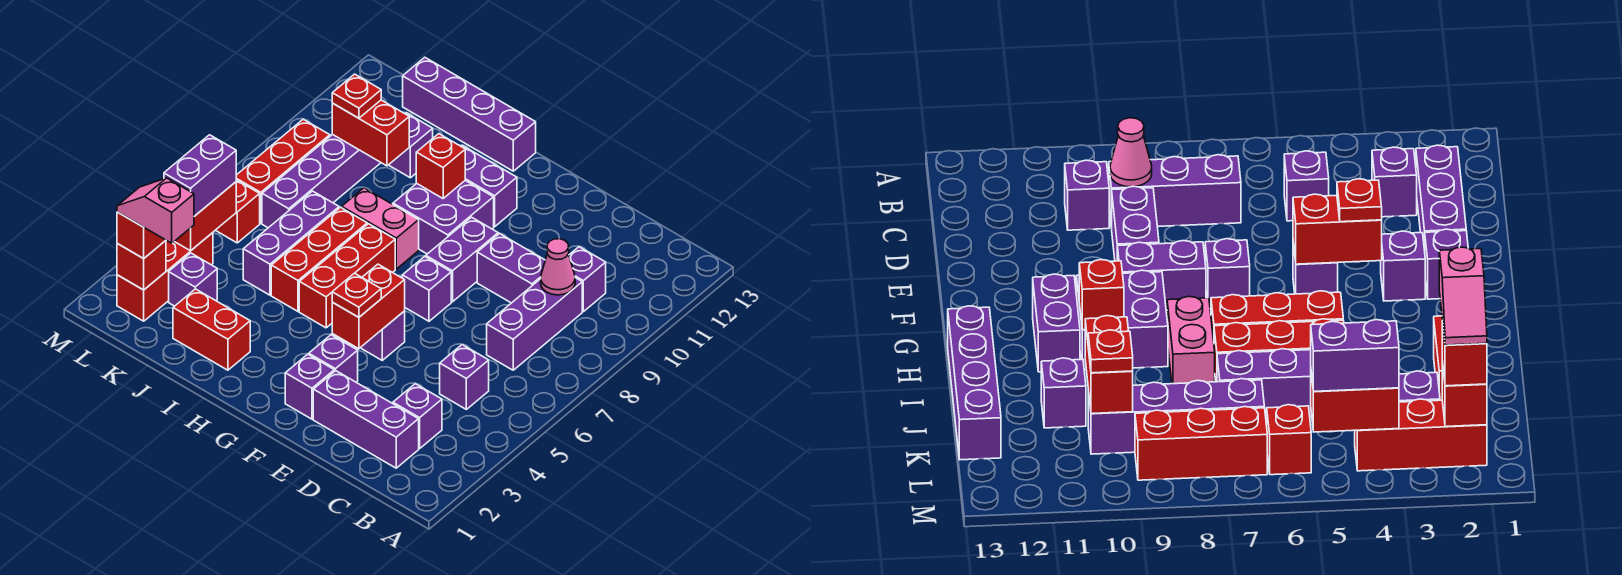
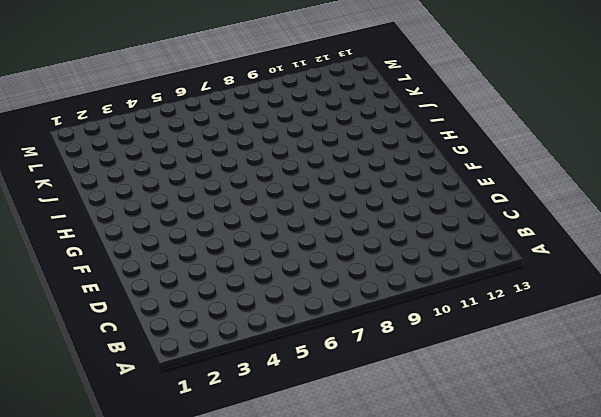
none -> purple 1x3 brick [313,371,419,468]
none -> purple 1x1 brick [393,384,442,449]
none -> purple 1x1 brick [440,345,489,409]
none -> purple 1x3 brick [487,278,582,370]

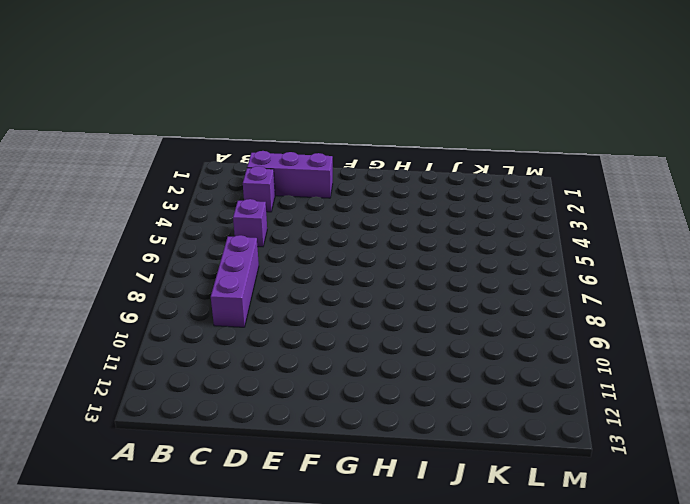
none -> purple 1x1 brick [569,247,606,312]
none -> purple 1x2 brick [477,234,545,303]
none -> purple 1x1 brick [285,354,334,419]
none -> purple 1x1 brick [309,335,358,382]

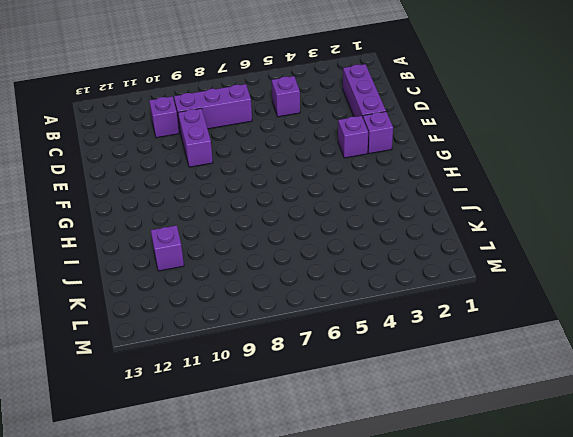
none -> purple 1x1 brick [393,384,442,449]
none -> purple 1x1 brick [361,311,405,360]
none -> purple 1x1 brick [402,256,451,321]
none -> purple 1x2 brick [426,217,498,302]

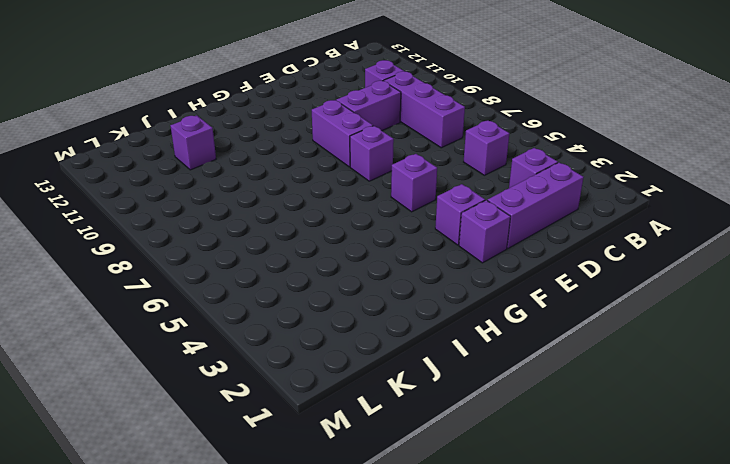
none -> purple 2x2 brick [393,180,494,254]
none -> purple 1x2 brick [461,146,517,227]
none -> red 1x3 brick [299,224,395,328]
none -> pink 1x2 brick [342,188,419,269]

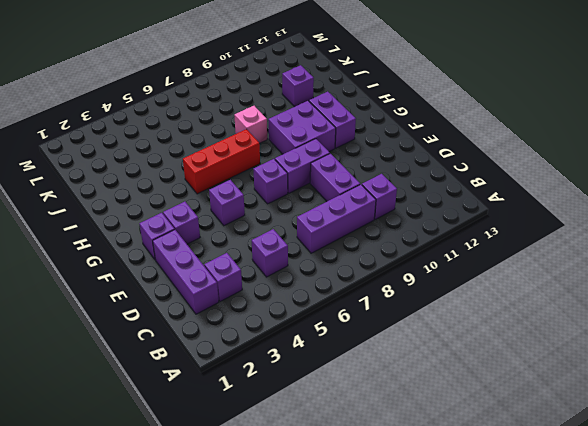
pink 1x1 brick [234,106,267,143] -> pink 1x2 brick [342,188,419,269]
none -> purple 1x4 brick [403,57,536,171]
none -> red 1x2 brick [173,289,250,370]
none -> red 1x3 brick [271,208,367,311]
none -> purple 1x3 brick [243,191,339,295]

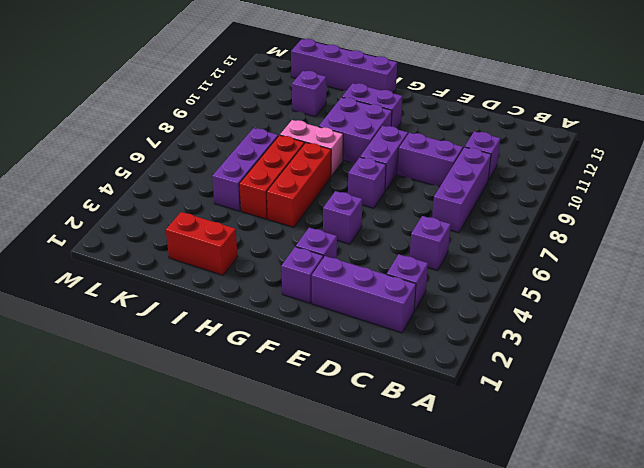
none -> purple 1x1 brick [169,253,217,306]
none -> purple 1x4 brick [262,134,381,228]
none -> red 1x3 brick [117,233,213,321]
none -> red 1x1 brick [216,180,260,243]

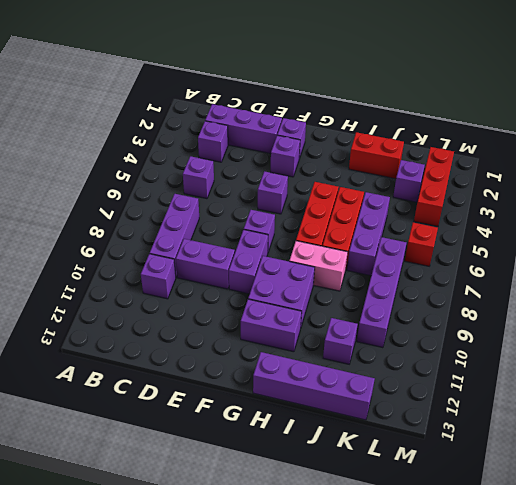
none -> red 1x3 brick [236,119,330,223]
none -> pink 1x1 cone [541,239,575,295]
none -> red 1x2 brick [332,264,405,349]
none -> red 1x1 brick [416,134,465,198]

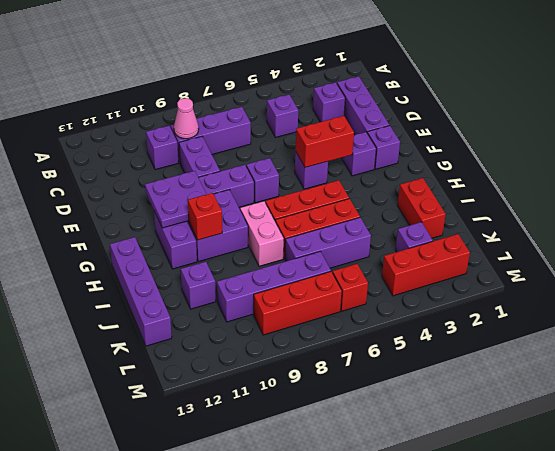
purple 2x2 plate [145,171,206,228] -> none
none -> red 1x2 brick [332,100,409,166]
none -> red 1x1 brick [117,241,166,290]
none -> red 1x2 brick [174,182,236,251]
none -> red 1x1 plate [332,273,381,317]

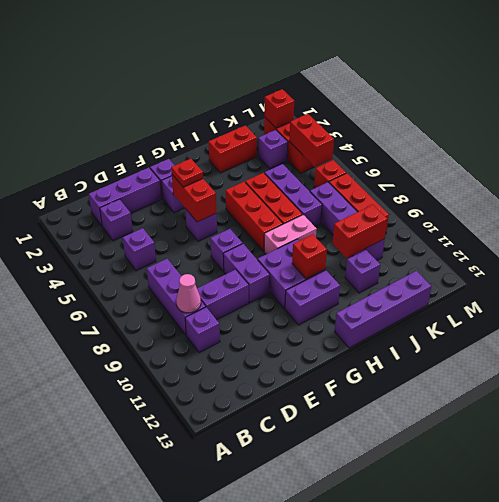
none -> red 1x1 plate [332,74,381,118]
none -> red 1x1 brick [117,212,166,259]
none -> purple 1x2 brick [164,135,236,216]
none -> pink 1x2 slope [117,178,194,243]

